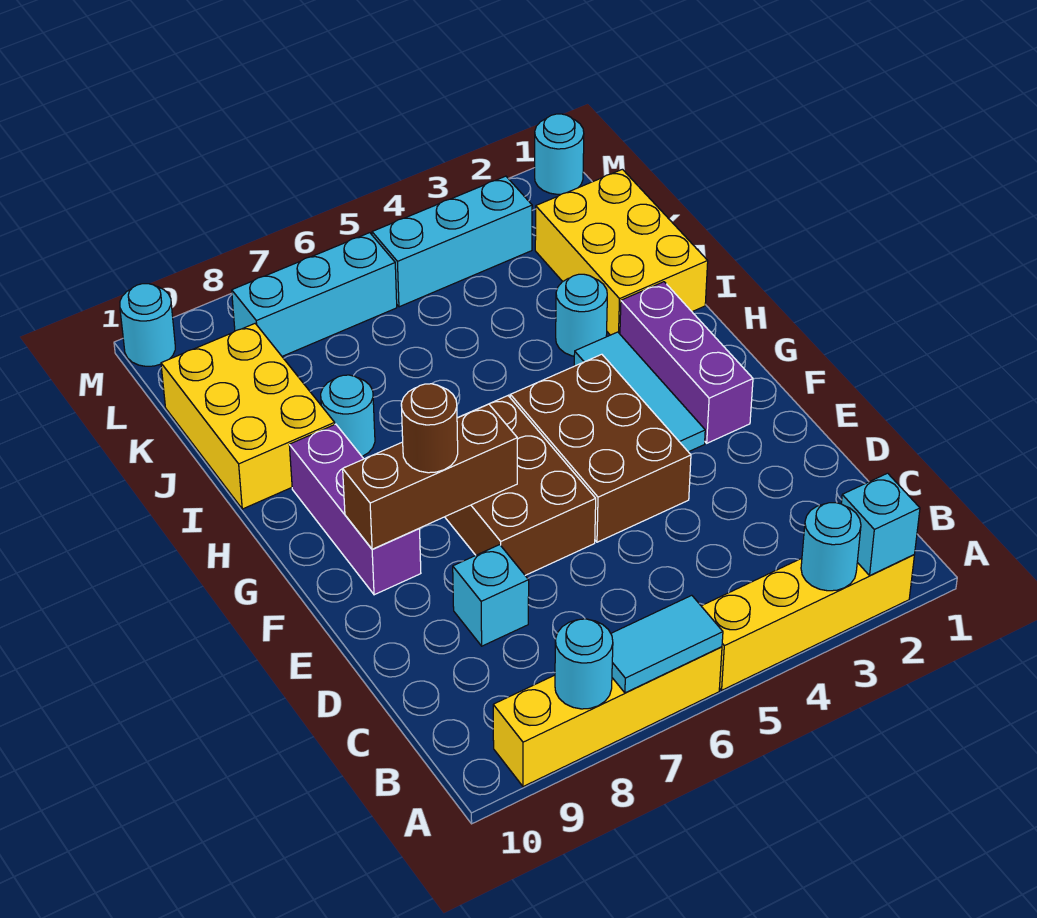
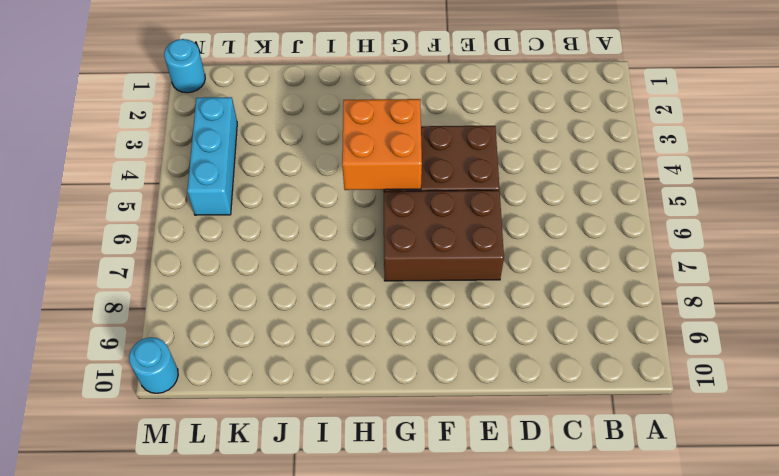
orange 2x2 brick [342,99,422,190] -> none
none -> yellow 1x4 brick [702,555,914,690]
none -> yellow 1x4 brick [493,647,722,787]
none -> cyan 1x1 brick [453,545,529,646]

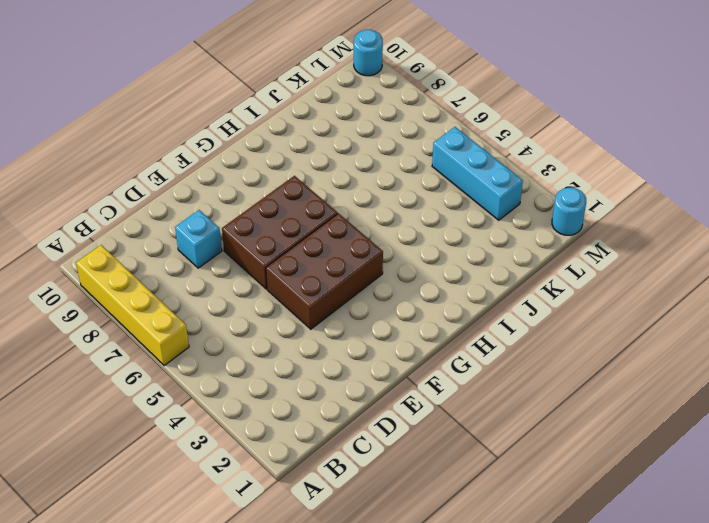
none -> yellow 1x4 brick [702,555,914,690]
none -> purple 1x3 brick [620,282,753,443]
none -> cyan 1x3 tile [574,332,705,452]

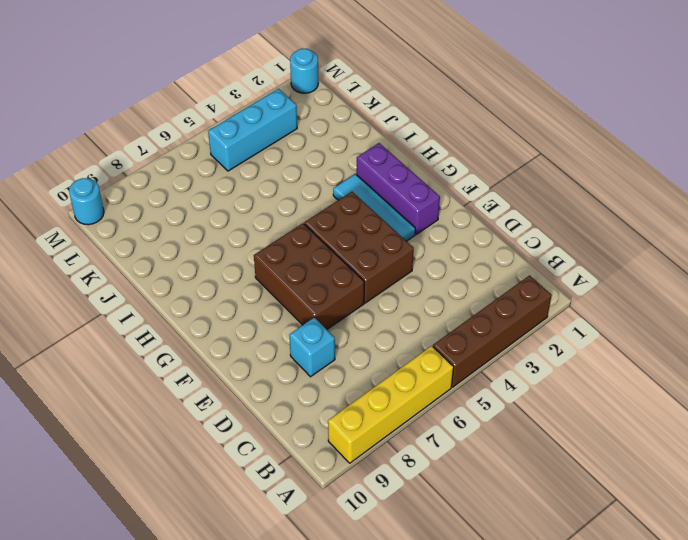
brown 1x4 brick [433,276,552,387] -> yellow 1x4 brick [702,555,914,690]
none -> purple 1x3 brick [289,424,421,595]
none -> yellow 2x3 brick [535,169,708,335]
none -> cyan 1x1 round brick [556,274,607,356]

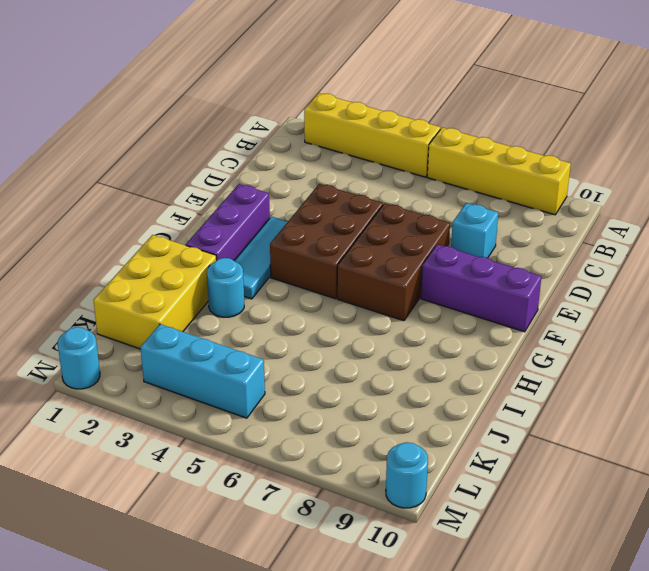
purple 1x3 brick [421,244,541,332] -> purple 1x3 brick turned to [289,424,421,595]
none -> cyan 1x1 round brick [321,375,375,456]
none -> yellow 2x3 brick [161,324,335,509]
none -> cyan 1x3 brick [232,233,397,356]

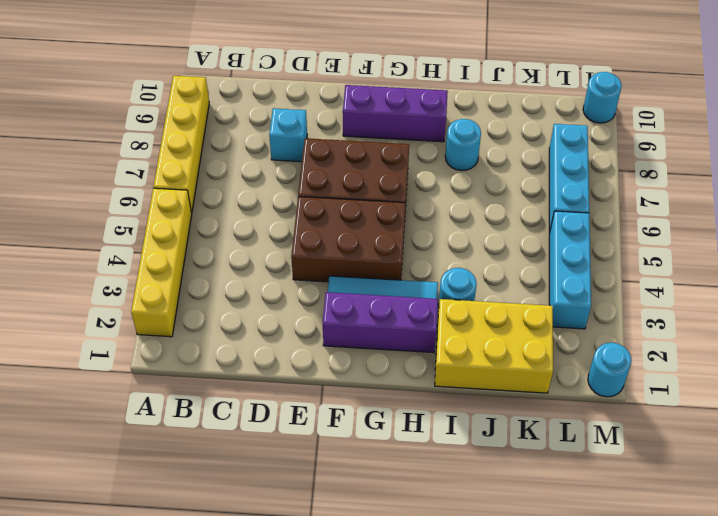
none -> yellow 2x3 brick [161,324,335,509]
none -> cyan 1x1 brick [841,473,920,576]
none -> cyan 1x1 round brick [801,503,861,591]

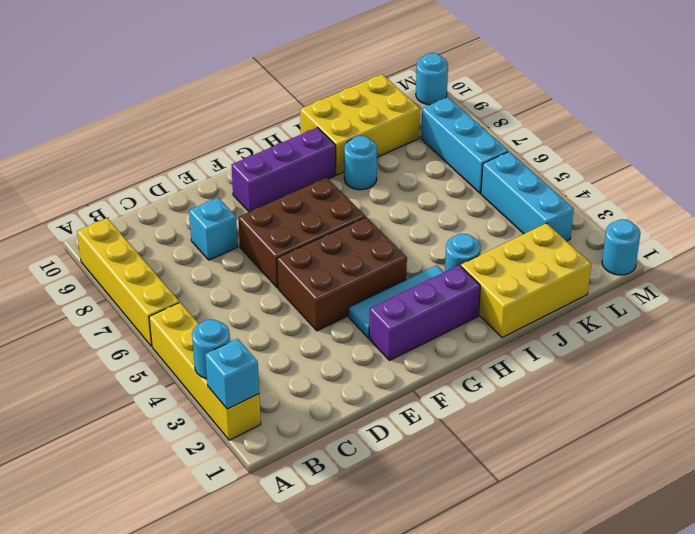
none -> cyan 1x2 tile [611,595,723,693]
none -> cyan 1x1 round brick [555,619,613,709]
none -> brown 1x3 brick [343,404,517,549]

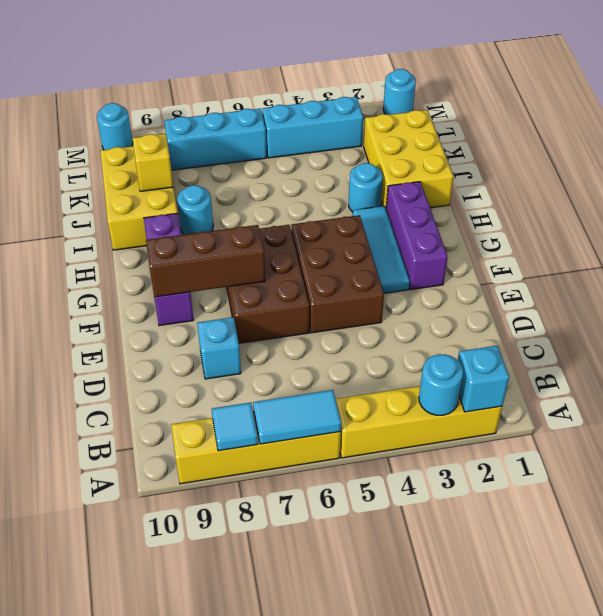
cyan 1x1 tile [212,402,258,451] -> cyan 1x1 round brick [555,619,613,709]
yellow 1x1 brick [132,134,173,191] -> none
none -> brown 1x1 round brick [401,384,458,473]

